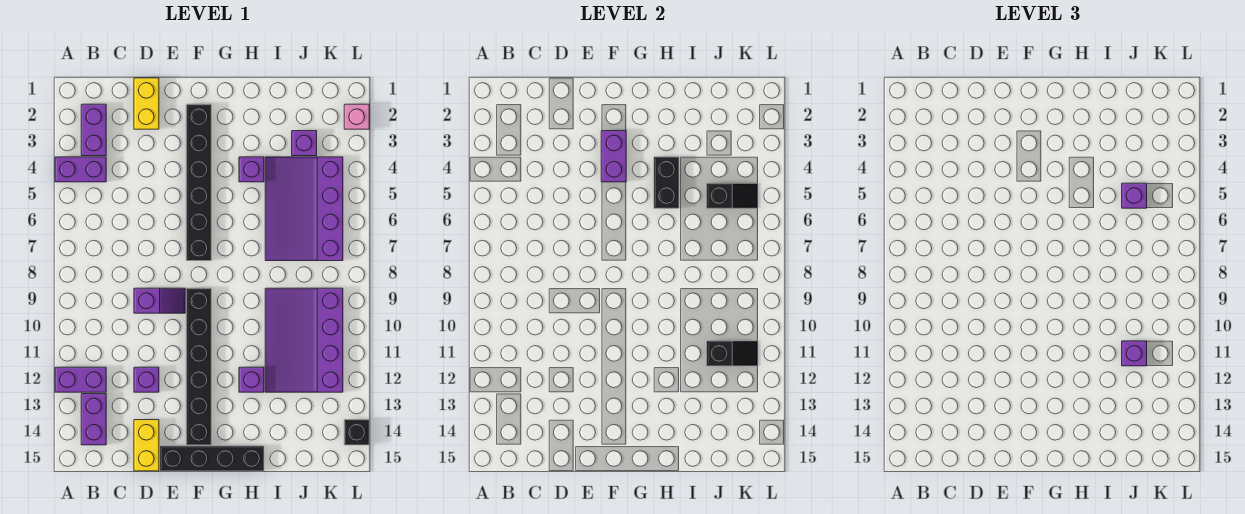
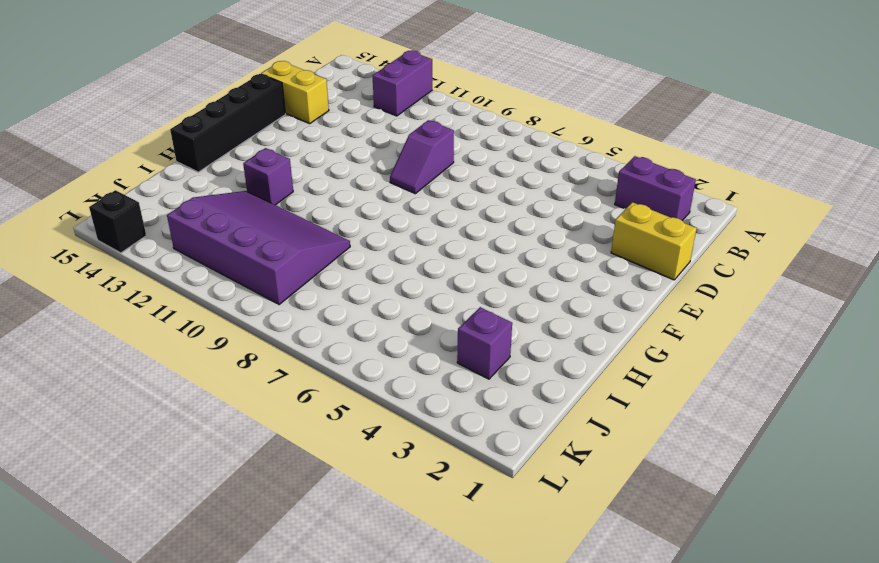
none -> purple 1x2 brick [55,157,106,182]
none -> purple 1x2 brick [81,394,106,445]
none -> purple 1x1 brick [134,367,159,392]

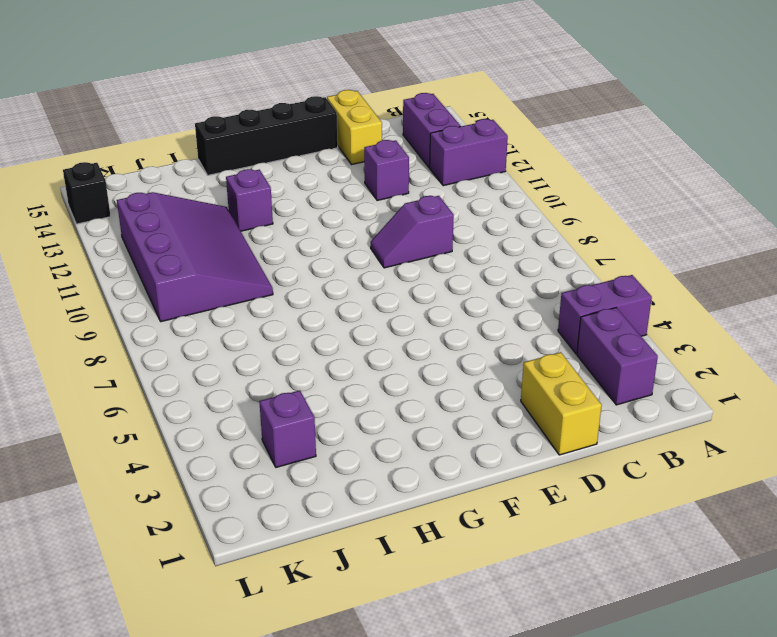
none -> black 1x6 brick [186,104,211,261]
none -> black 1x6 brick [186,288,211,445]
none -> purple 1x1 brick [239,157,264,182]

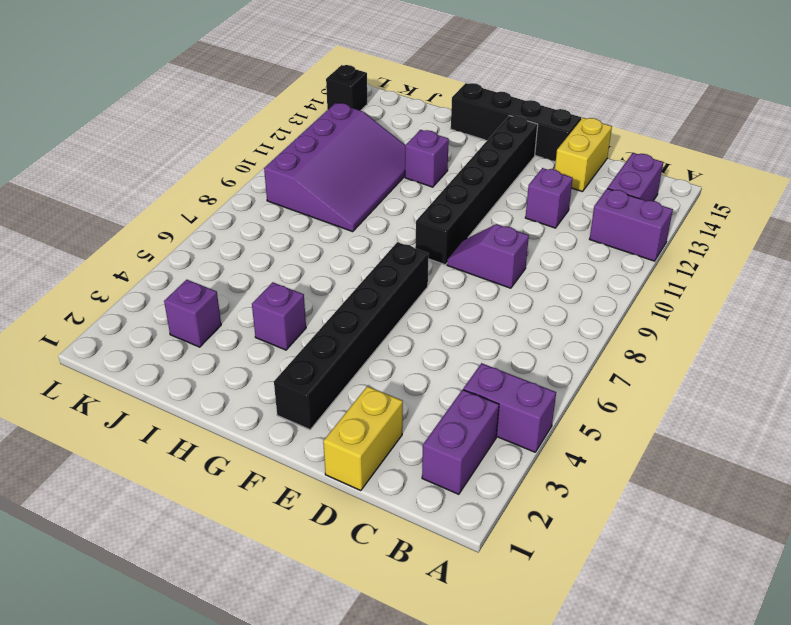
none -> purple 3x4 slope [265,157,343,261]
none -> pink 1x1 brick [344,104,369,129]
none -> purple 1x2 brick [601,131,626,182]

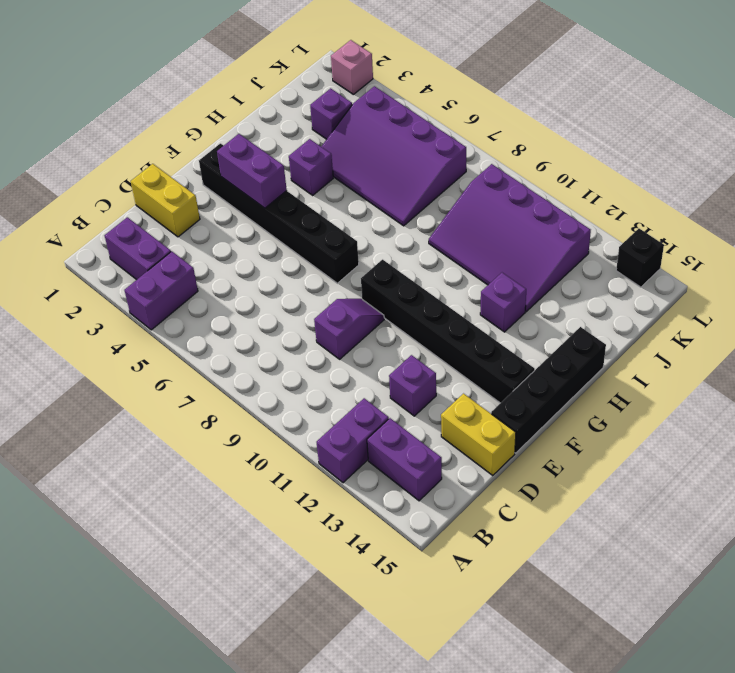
none -> black 1x2 brick [654,157,679,208]
none -> black 1x2 slope [707,183,758,208]
none -> black 1x2 slope [707,341,758,366]

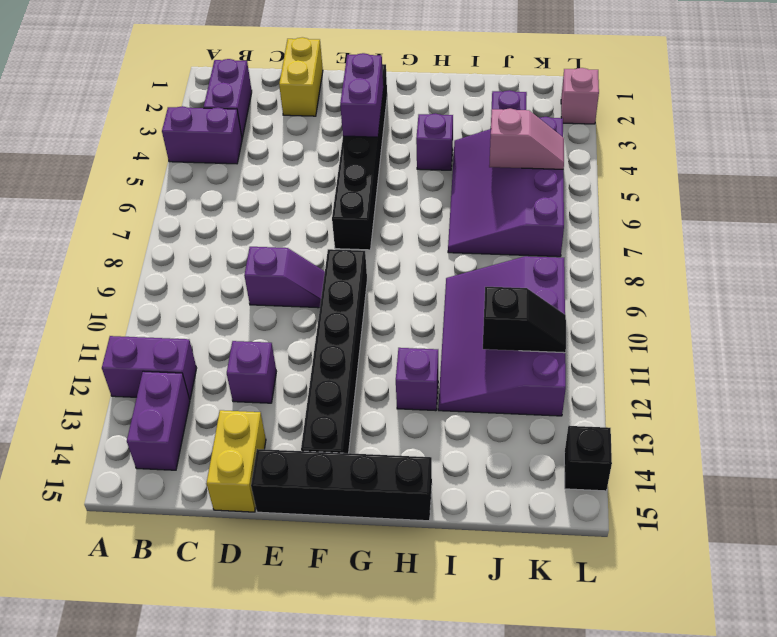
pink 1x2 slope [489,108,564,169] -> black 1x2 slope [707,183,758,208]
none -> black 1x2 brick [654,157,679,208]
none -> purple 1x1 brick [1122,183,1147,208]
none -> purple 1x1 brick [1122,341,1147,366]

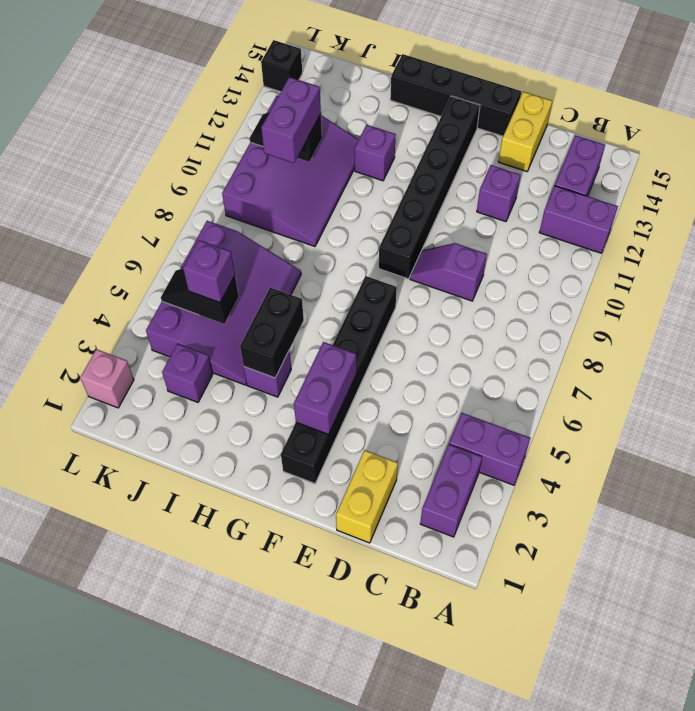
purple 1x2 brick [261,77,321,163] -> purple 1x1 brick [1122,341,1147,366]

